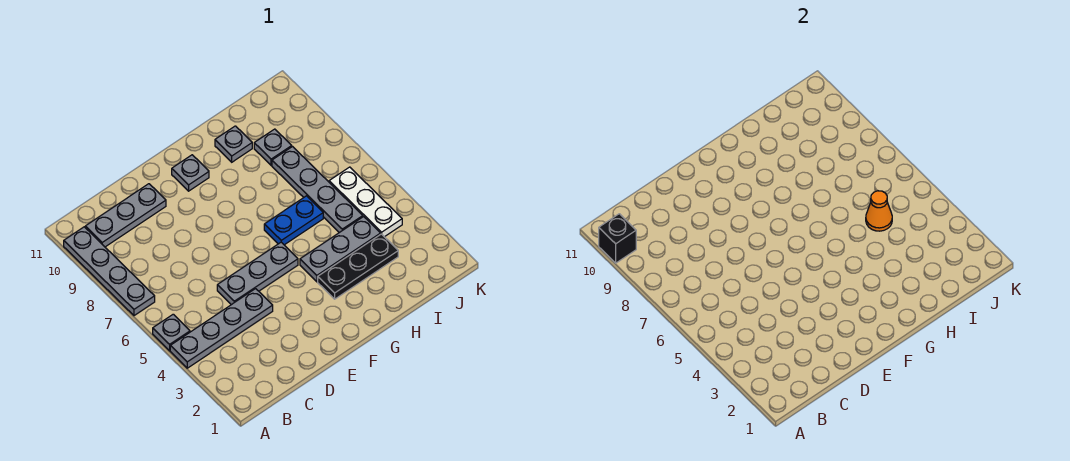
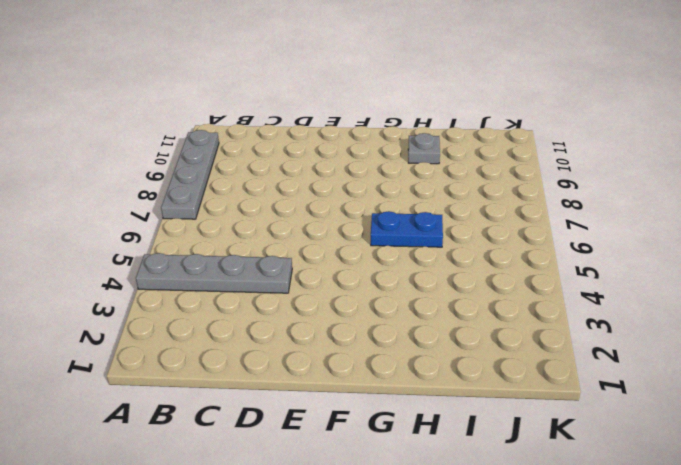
none -> grey 1x1 plate [153,314,190,351]
none -> grey 1x3 plate [85,184,166,247]
none -> grey 1x3 plate [217,242,298,305]

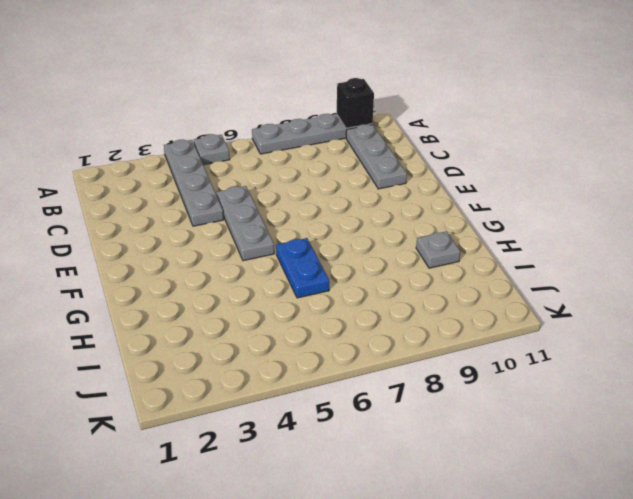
none -> grey 1x1 plate [172,155,209,191]
none -> black 1x3 plate [318,234,398,299]
none -> grey 1x3 plate [300,217,381,282]

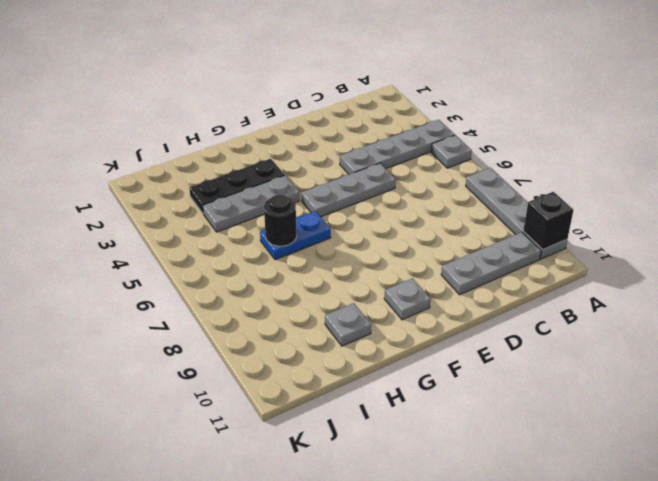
black 1x1 round brick [264,194,297,246] -> none
none -> grey 1x4 plate [272,147,363,233]
none -> grey 1x1 plate [254,129,292,165]
none -> white 1x3 plate [329,167,402,237]

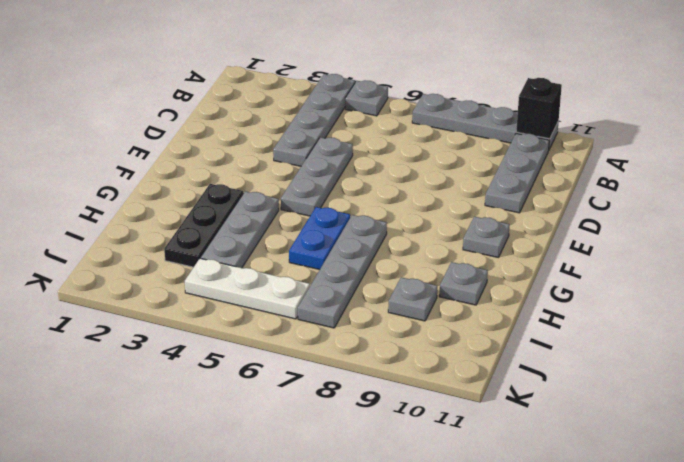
grey 1x4 plate [298,215,387,328] -> grey 1x4 plate turned to [272,147,363,233]
none -> orange 1x1 cone [866,191,892,231]

